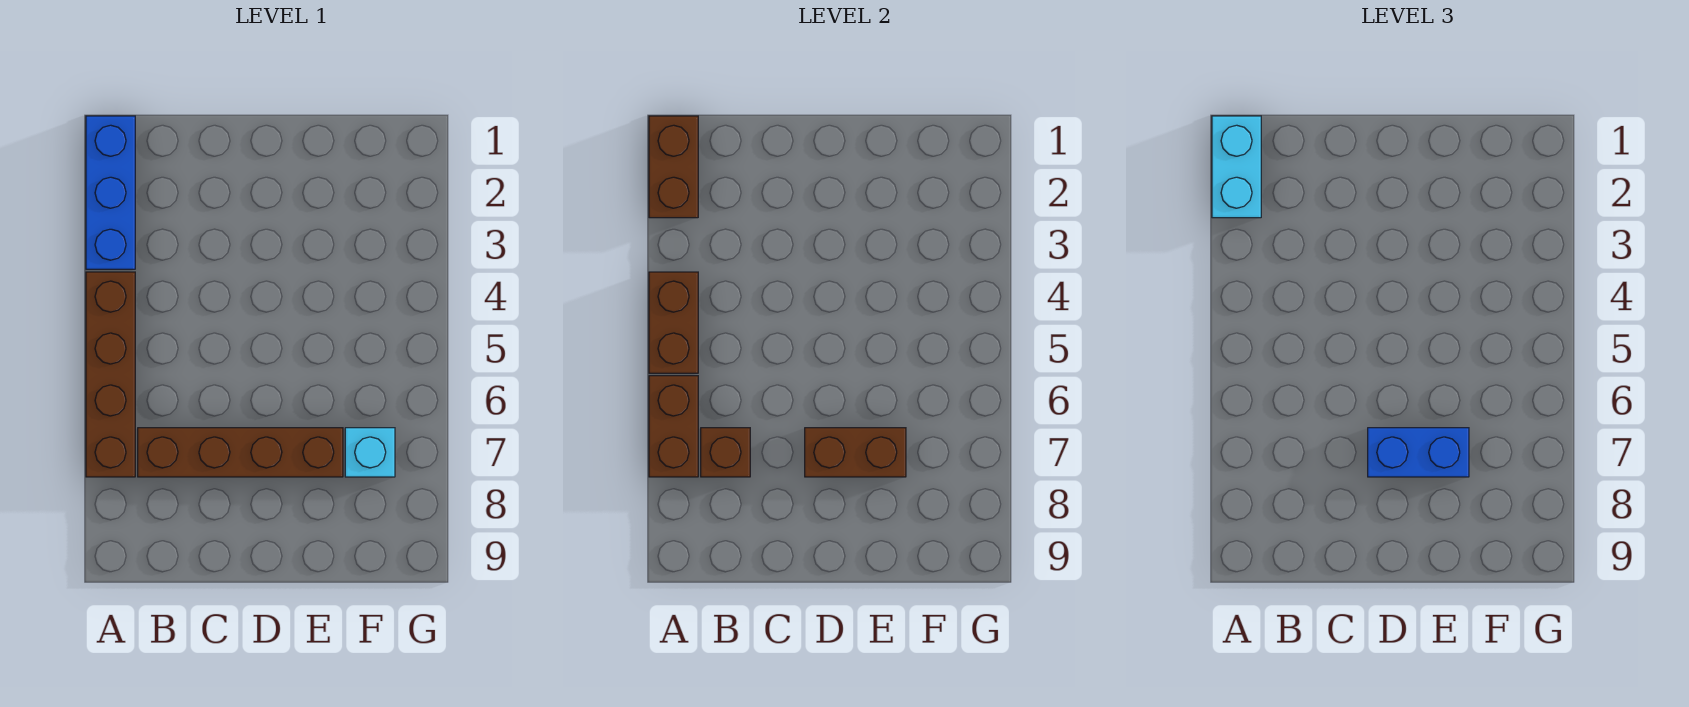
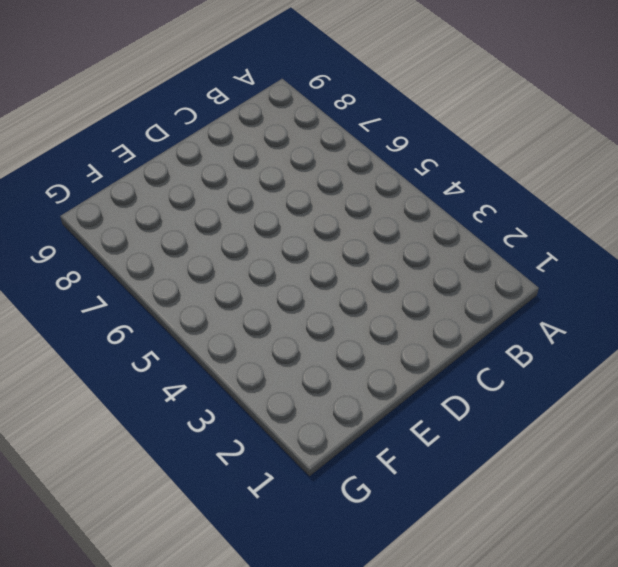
none -> blue 1x3 brick [86,116,135,269]
none -> brown 1x4 brick [86,272,135,477]

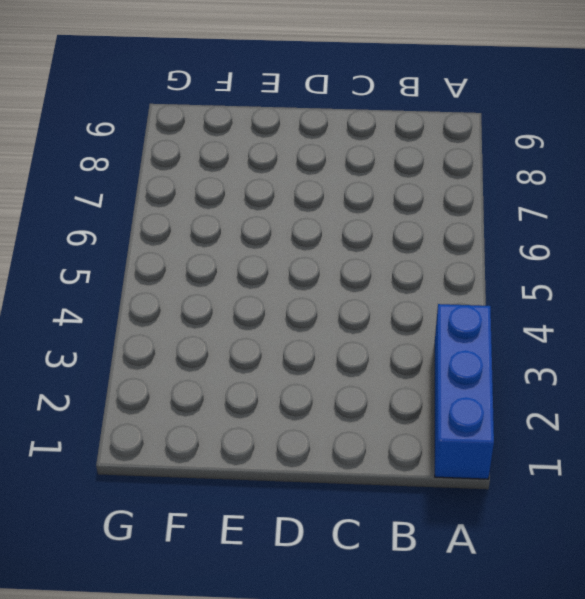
none -> brown 1x4 brick [86,272,135,477]
none -> brown 1x4 brick [138,428,343,477]

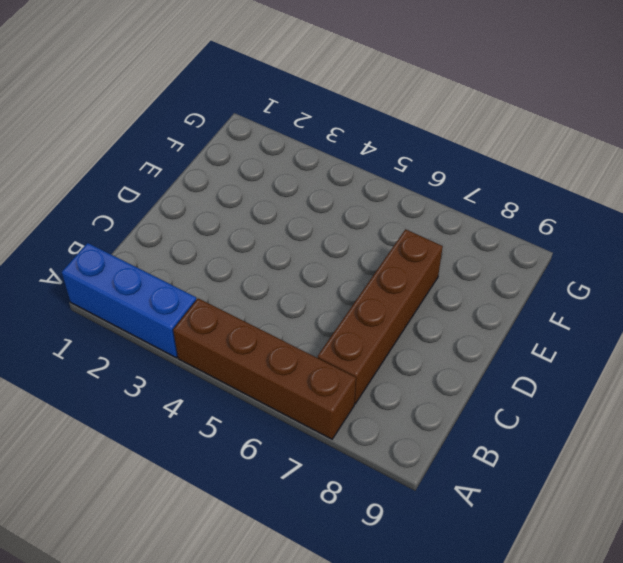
none -> cyan 1x1 brick [345,428,395,477]
none -> brown 1x2 brick [649,116,698,218]

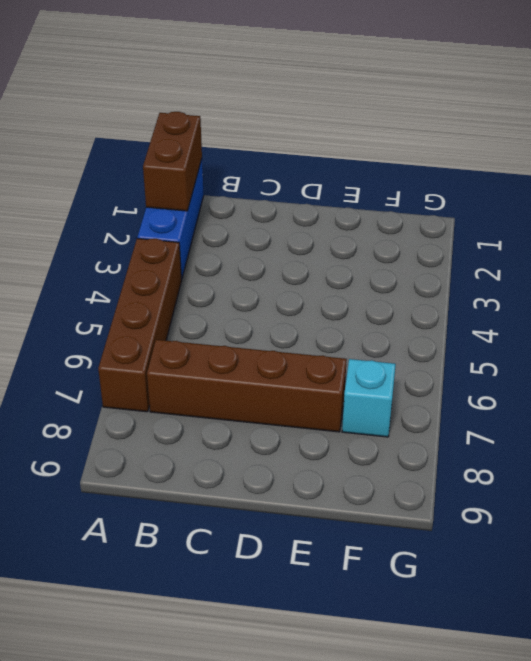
none -> brown 1x2 brick [649,272,698,373]
none -> brown 1x2 brick [649,376,698,477]

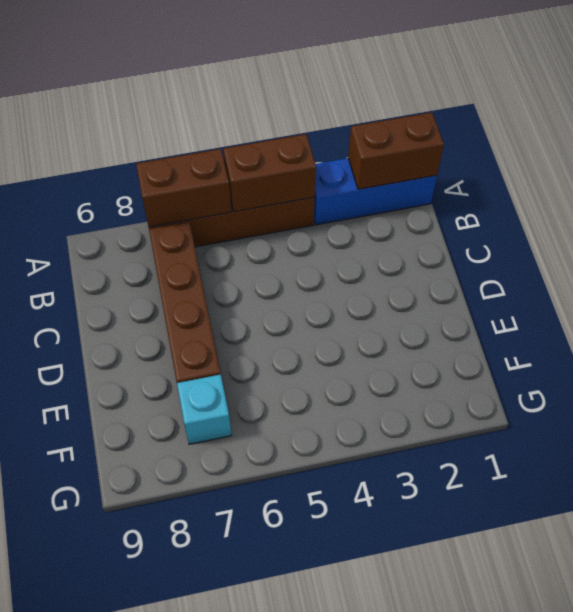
none -> brown 1x1 brick [701,428,750,477]
none -> brown 1x2 brick [805,428,906,477]

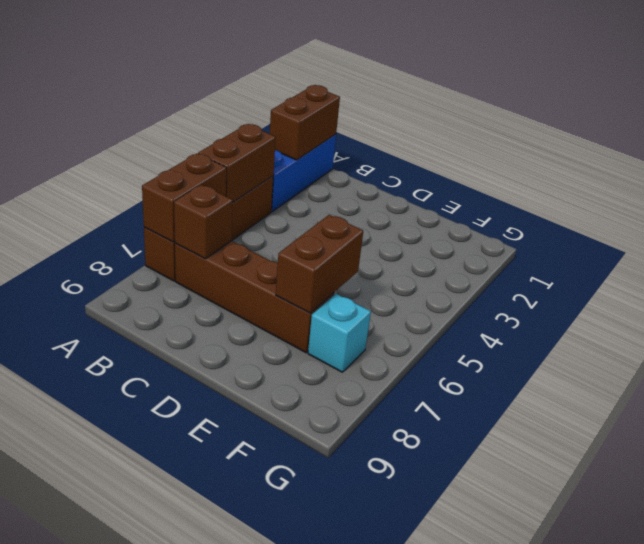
brown 1x2 brick [276,215,363,313] -> brown 1x2 brick turned to [805,428,906,477]
none -> cyan 1x2 brick [1212,116,1261,218]
none -> blue 1x2 brick [1368,428,1469,477]

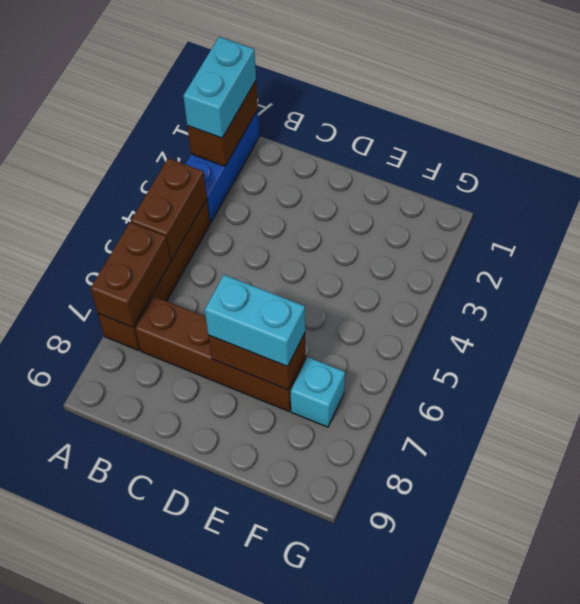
cyan 1x2 brick [205,275,305,366] -> blue 1x2 brick [1368,428,1469,477]
none -> brown 1x1 brick [701,428,750,477]

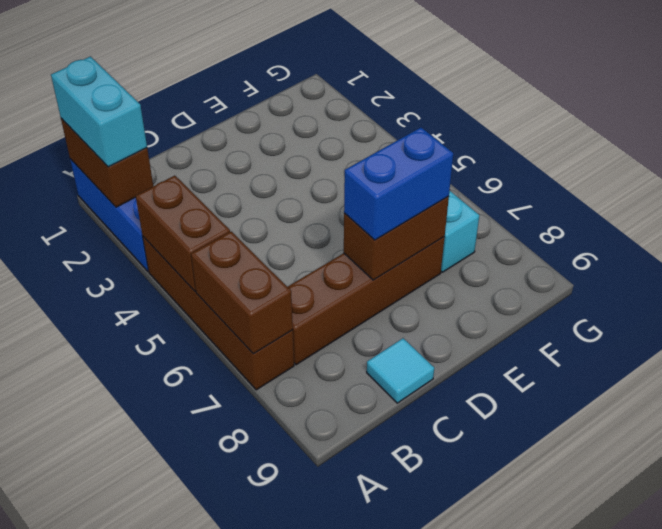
cyan 1x1 tile [367,338,434,403] -> none
none -> brown 1x1 brick [701,428,750,477]

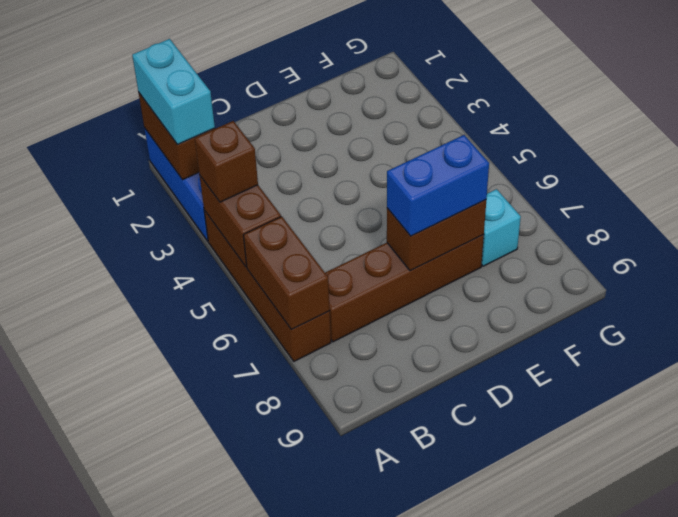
brown 1x1 brick [195,121,258,202] -> brown 1x1 brick moved to [701,428,750,477]

